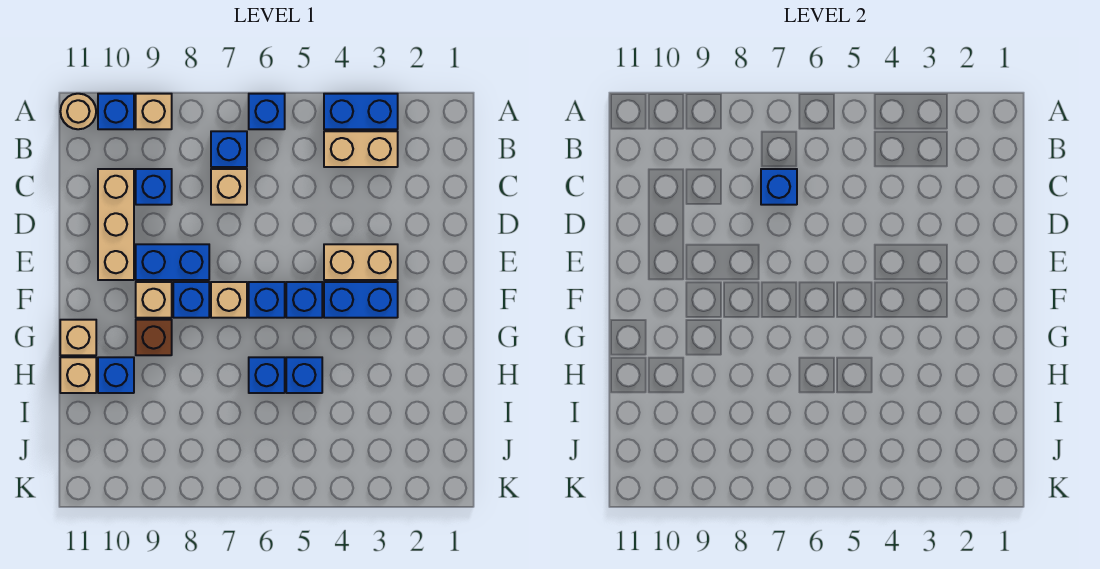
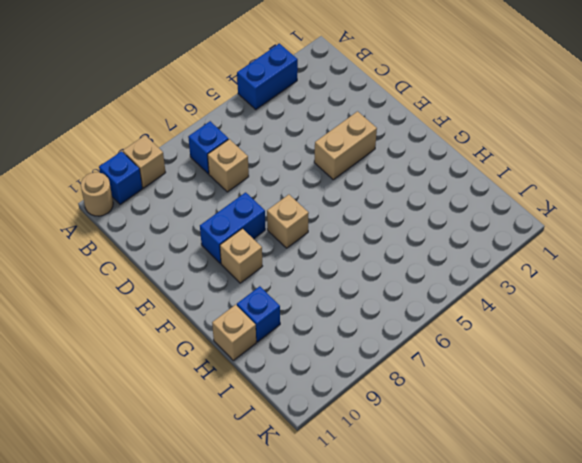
none -> blue 1x1 brick [249,94,285,129]
none -> tan 1x2 brick [324,131,398,167]
none -> blue 1x1 brick [136,169,172,205]

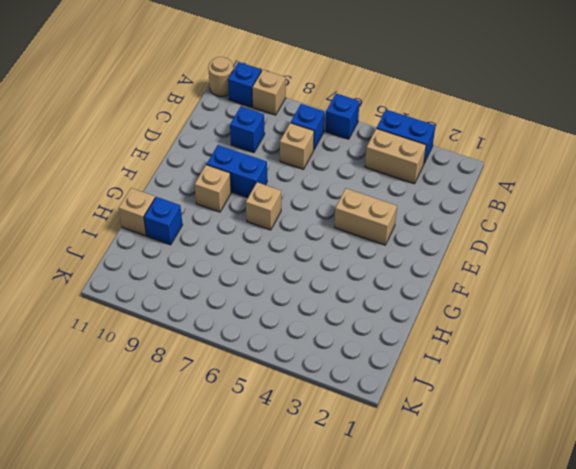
none -> tan 1x3 brick [98,169,134,280]
none -> blue 1x2 brick [324,282,398,318]
none -> blue 1x1 brick [286,282,322,318]

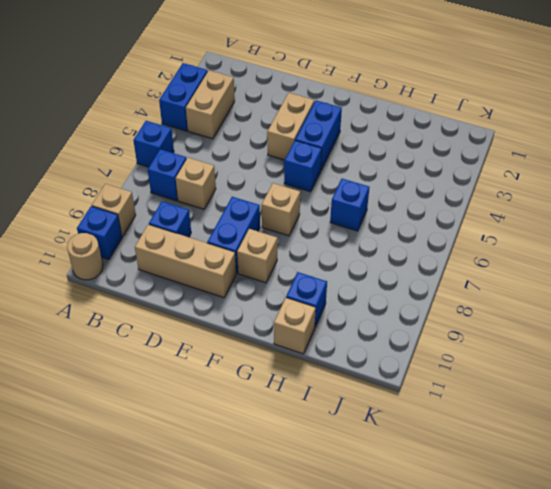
none -> blue 1x1 brick [249,282,285,318]
none -> blue 1x1 brick [173,282,209,318]
none -> brown 1x1 brick [136,320,172,355]

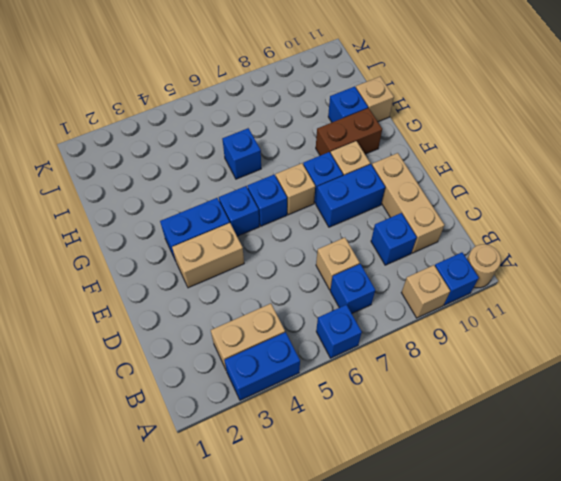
brown 1x2 brick [316,108,382,156] -> brown 1x1 brick [136,320,172,355]
none -> tan 1x1 brick [60,320,96,355]
none -> blue 1x1 brick [286,357,322,393]
none -> blue 1x1 brick [761,169,797,205]

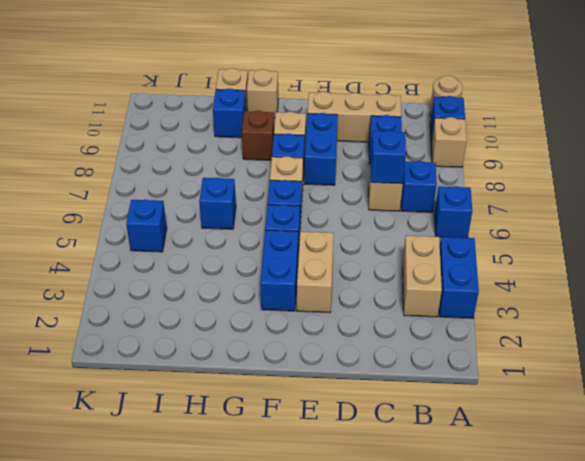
blue 1x1 brick [126,200,167,252] -> blue 1x1 brick moved to [286,357,322,393]

